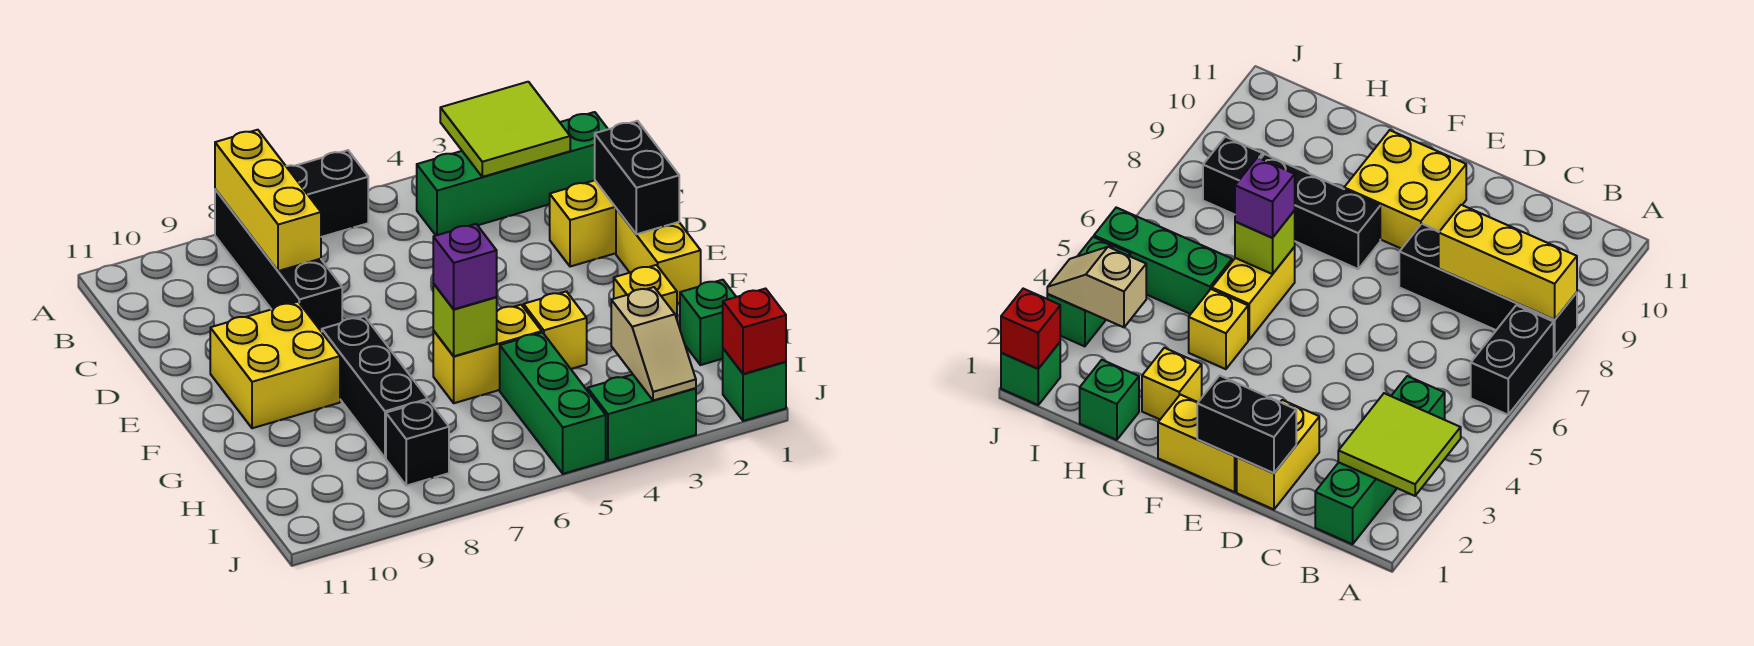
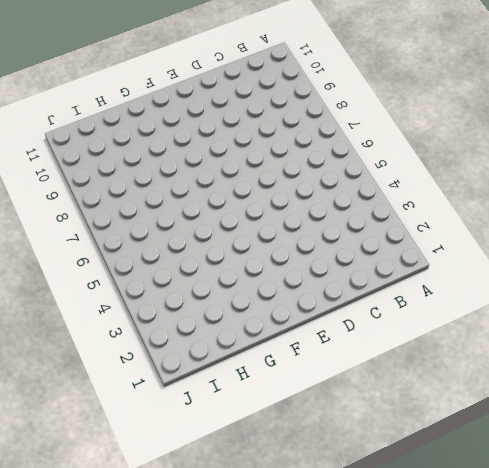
none -> black 1x2 brick [286,150,368,237]
none -> black 1x4 brick [215,189,342,332]
none -> green 1x4 brick [417,112,608,235]

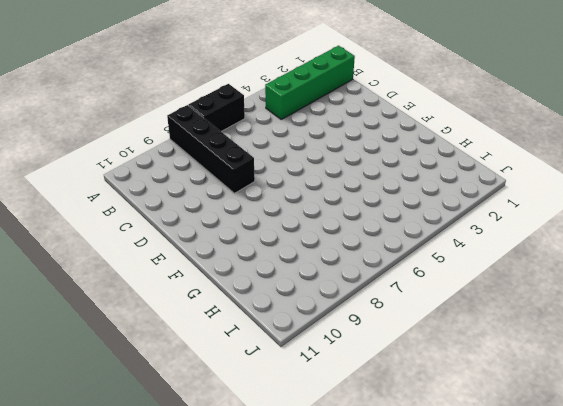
none -> yellow 1x2 brick [550,180,616,267]
none -> yellow 1x2 brick [616,208,701,304]
none -> yellow 2x2 brick [210,302,340,428]

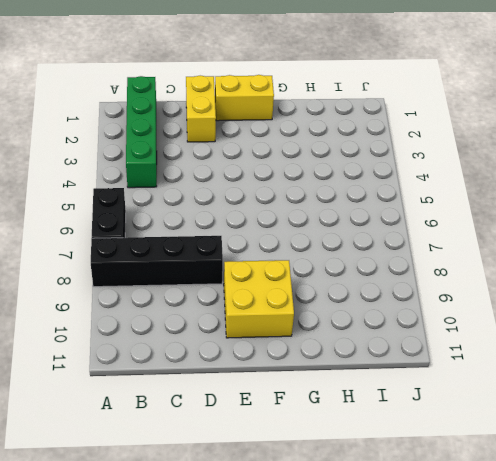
none -> black 1x3 brick [322,316,428,458]
none -> yellow 1x1 brick [614,265,677,319]
none -> yellow 1x1 brick [524,291,587,369]

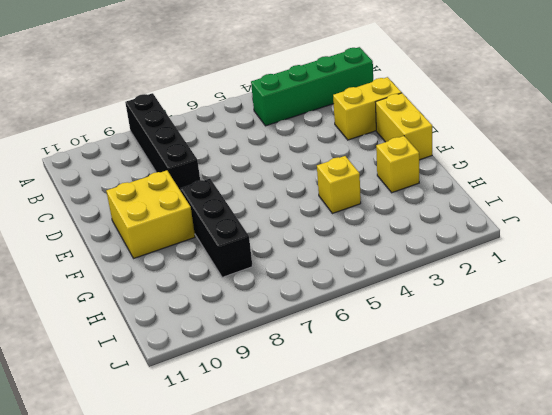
none -> black 1x2 brick [286,150,368,237]
none -> yellow 1x2 brick [433,305,542,403]
none -> green 1x1 brick [680,280,736,365]

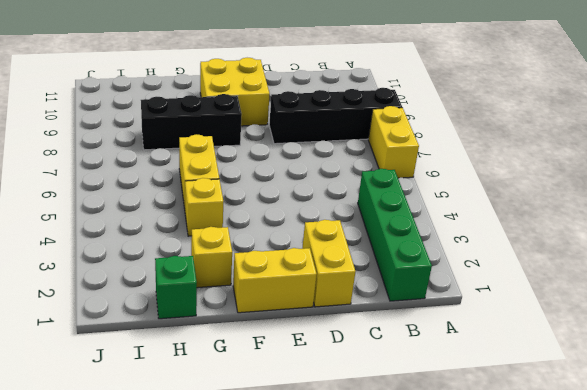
yellow 1x2 brick [368,106,419,178] -> black 1x2 brick [286,150,368,237]
none -> green 1x3 brick [500,333,606,474]
none -> black 1x1 brick [386,400,449,486]
none -> green 1x1 brick [723,349,786,421]

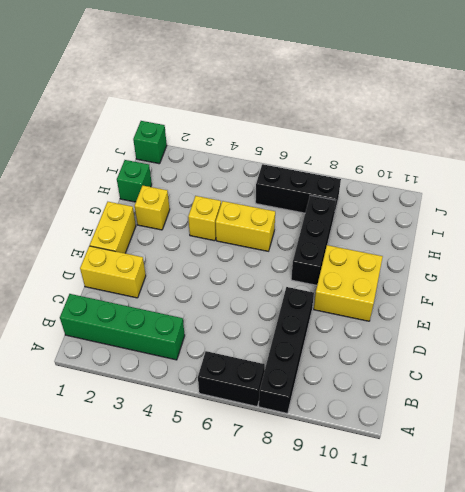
black 1x3 brick [256,164,341,215] -> black 1x1 brick [386,400,449,486]
none -> green 1x3 brick [500,333,606,474]
none -> green 1x2 brick [588,375,696,461]
none -> lime 2x2 tile [440,82,570,177]

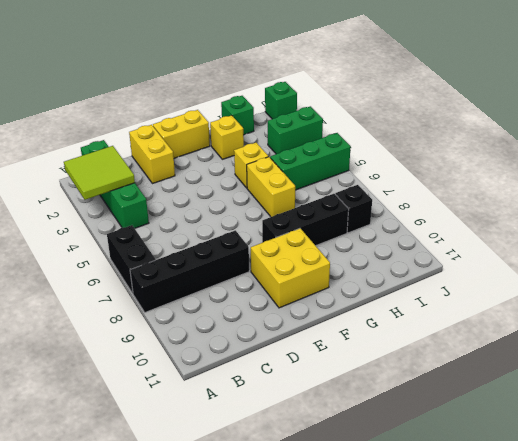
green 1x2 brick [268,106,323,154] -> green 1x2 brick turned to [588,375,696,461]
none -> yellow 1x3 brick [215,130,321,271]
none -> black 1x2 brick [595,121,679,234]
none -> lime 1x1 brick [433,284,497,356]

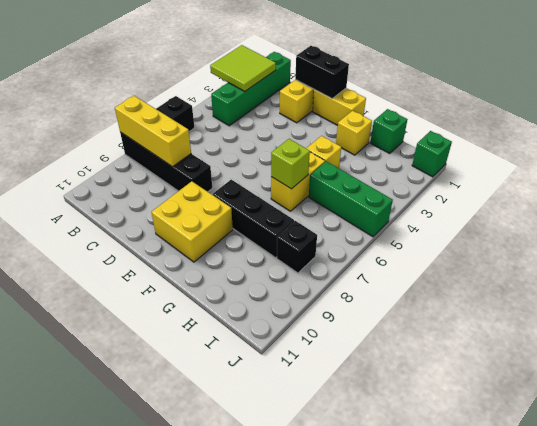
none -> green 1x2 brick [588,375,696,461]
none -> tan 1x2 slope [611,287,696,400]
none -> red 1x1 brick [723,289,786,374]

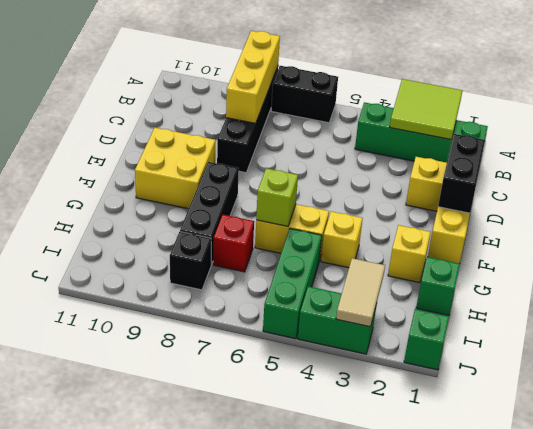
red 1x1 brick [213,215,254,272] -> red 1x1 brick moved to [723,289,786,374]
tan 1x2 tile [336,258,385,327] -> tan 1x2 slope [611,287,696,400]
none -> purple 1x1 brick [433,224,497,309]

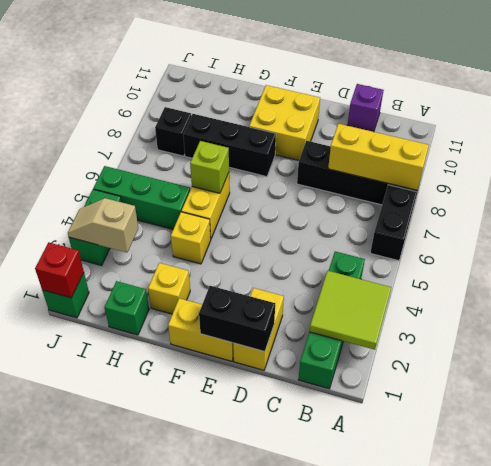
purple 1x1 brick [347,84,384,132] -> purple 1x1 brick moved to [433,224,497,309]

